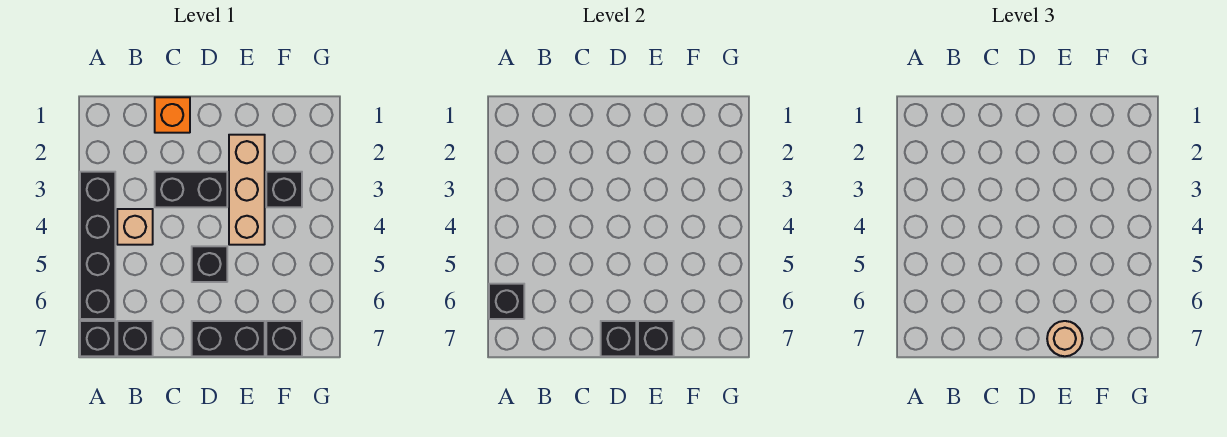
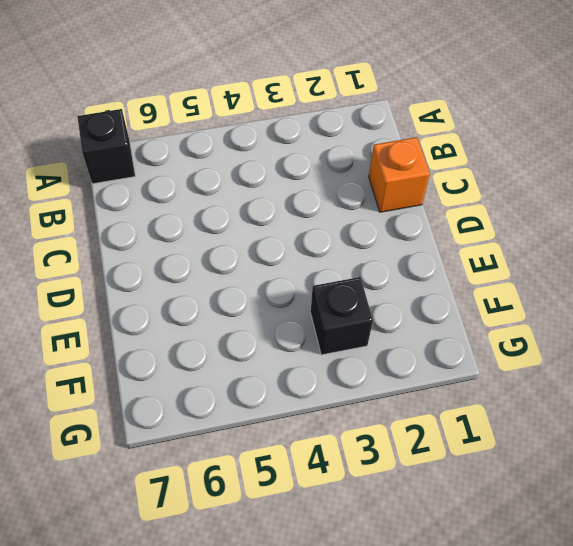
none -> black 1x4 brick [80,172,115,319]
none -> tan 1x1 brick [117,209,153,245]
none -> black 1x1 brick [117,321,153,356]

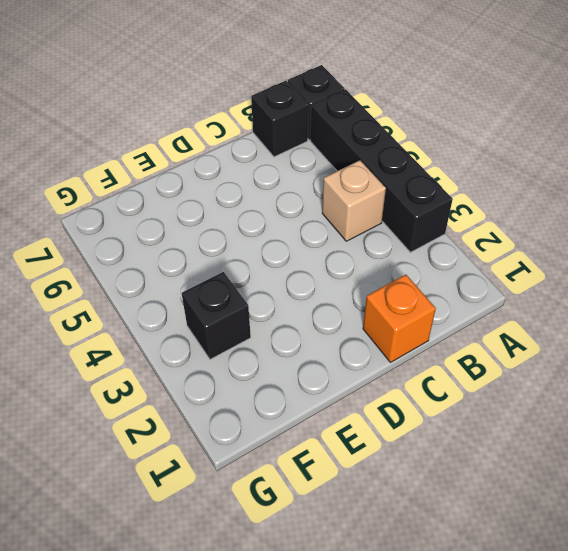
none -> black 1x2 brick [155,172,227,207]
none -> black 1x1 brick [192,246,227,282]
none -> black 1x2 brick [192,321,265,356]

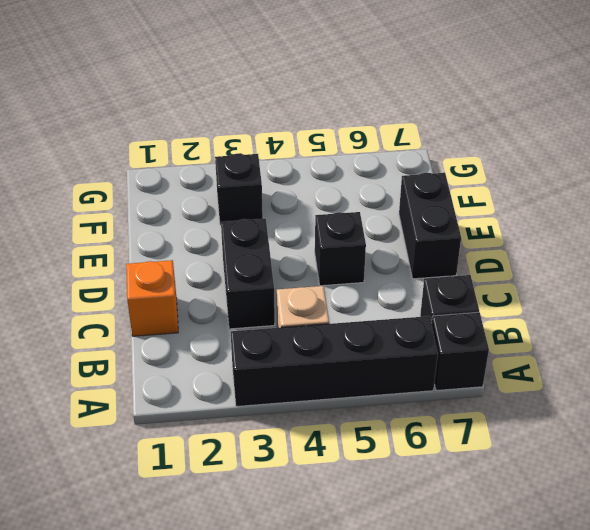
none -> tan 1x3 brick [229,135,265,245]
none -> black 1x1 brick [266,321,302,356]
none -> black 1x1 brick [489,284,524,319]

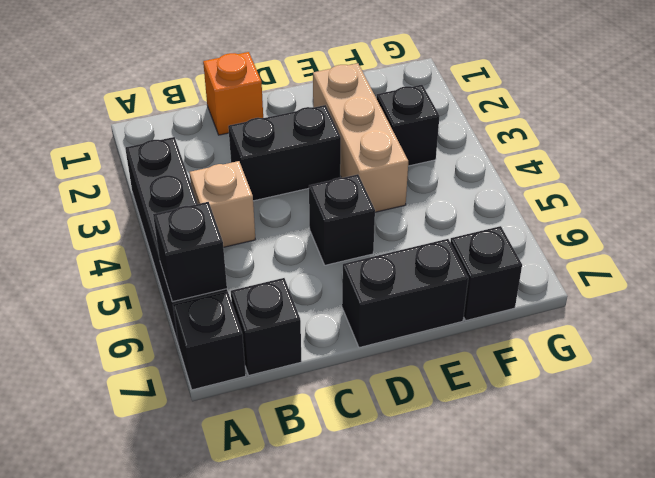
none -> black 1x1 brick [601,321,636,356]
none -> black 1x1 brick [638,321,674,356]
none -> tan 1x1 round brick [1047,321,1083,356]

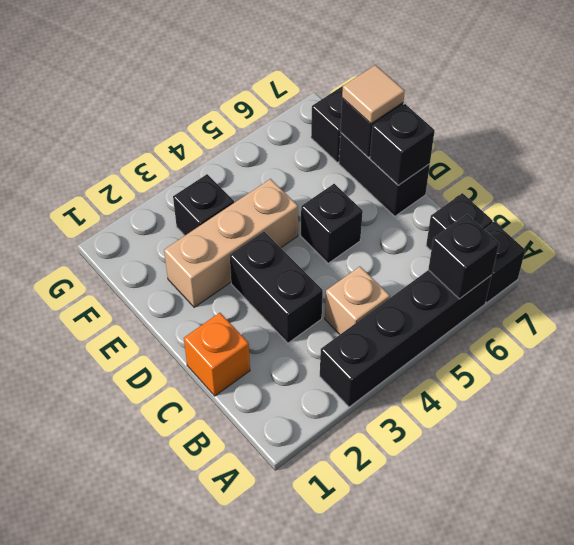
tan 1x1 tile [342,65,405,124] -> tan 1x1 round brick [1047,321,1083,356]

